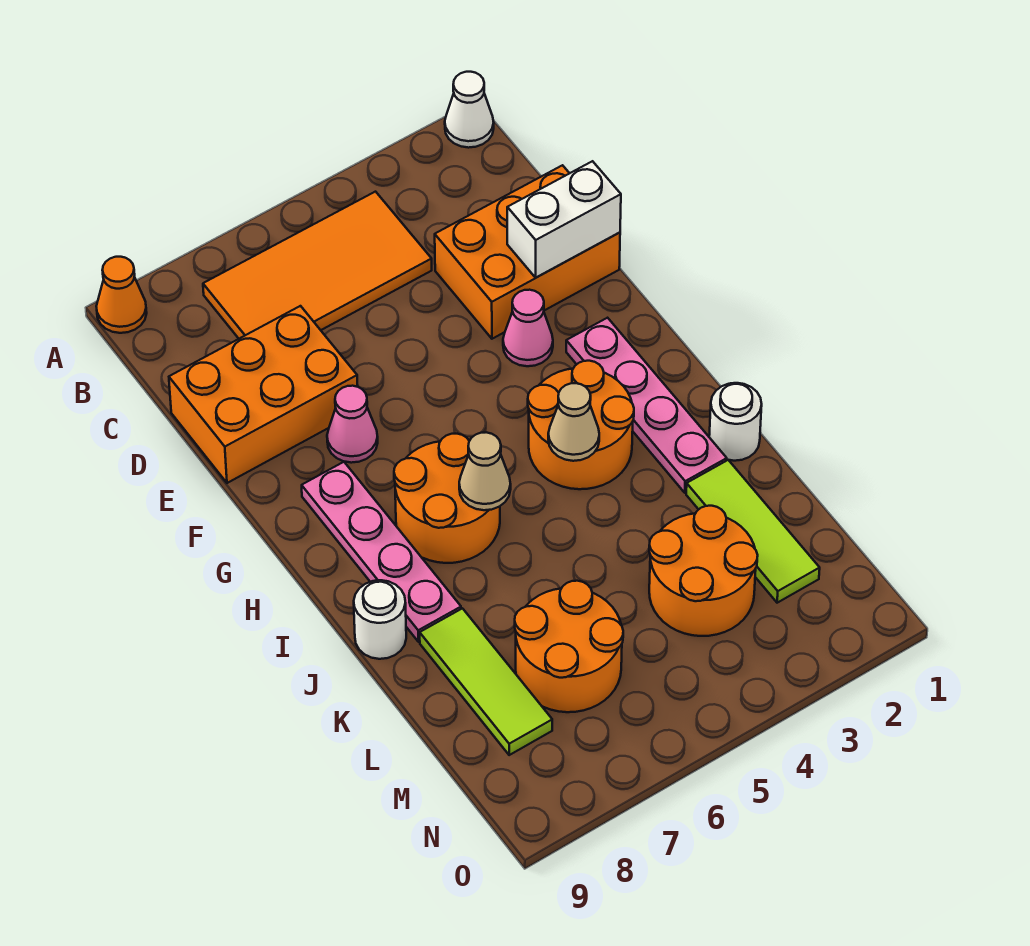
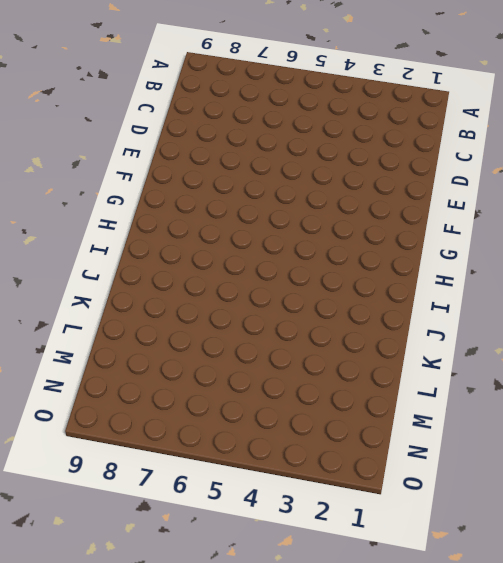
none -> white 1x1 cone [445,72,494,148]
none -> orange 1x1 cone [96,257,147,333]
none -> orange 2x4 tile [203,192,432,339]

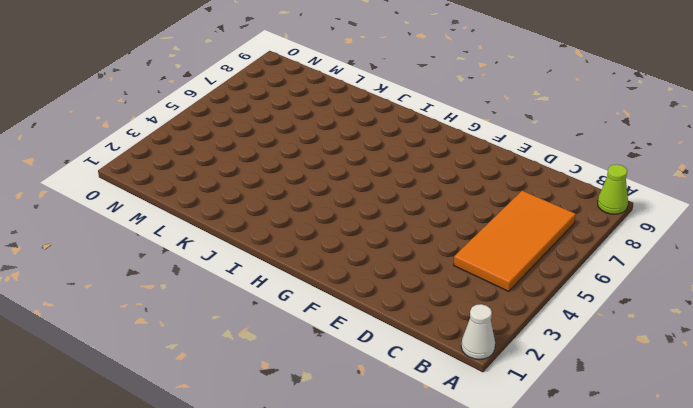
lime 1x1 cone [598,164,628,214] -> orange 1x1 cone [96,257,147,333]
none -> orange 2x3 brick [435,165,620,339]
none -> orange 2x3 brick [169,306,358,483]
none -> pink 1x1 cone [503,290,553,366]

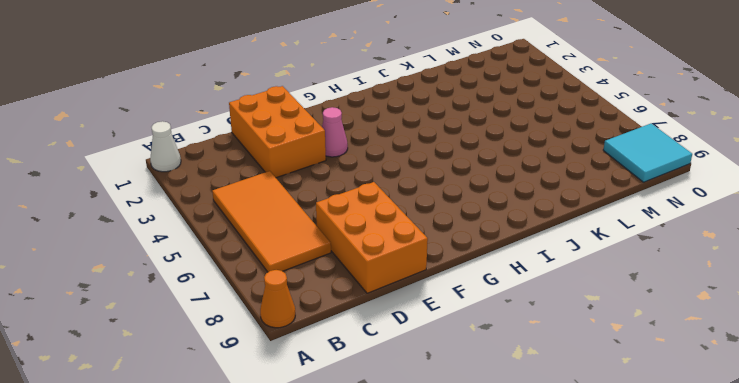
cyan 2x2 tile [603,124,692,182] -> none
none -> pink 1x1 cone [327,386,378,463]
none -> pink 1x4 plate [566,318,727,493]
none -> pink 1x4 plate [302,462,461,642]

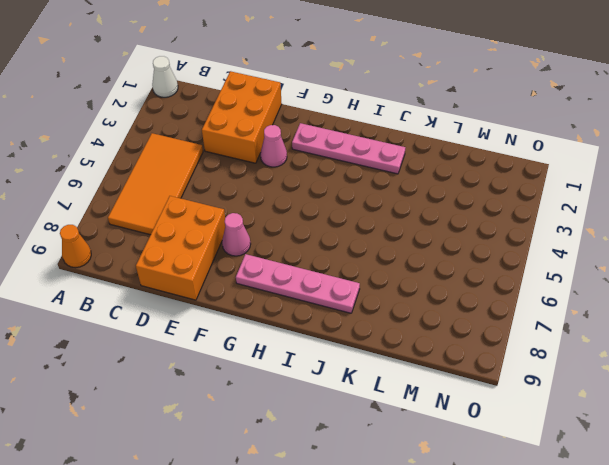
none -> orange 2x2 round brick [528,361,634,489]
none -> orange 2x2 round brick [394,434,500,563]
none -> white 1x1 round brick [709,383,762,461]

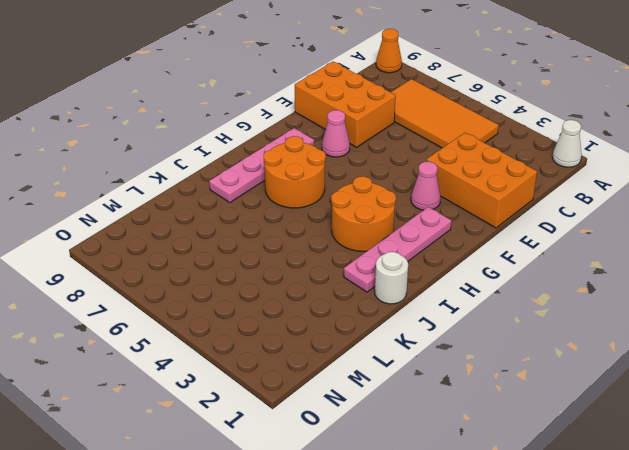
none -> white 1x1 round brick [354,580,406,659]
none -> lime 1x3 tile [686,460,820,603]
none -> lime 1x3 tile [420,608,552,755]

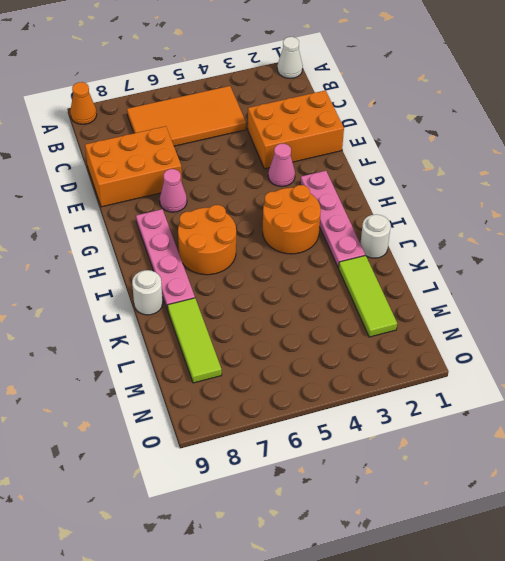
none -> orange 2x2 round brick [649,506,758,636]
none -> orange 2x2 round brick [515,581,623,712]
none -> white 1x2 brick [507,161,621,278]

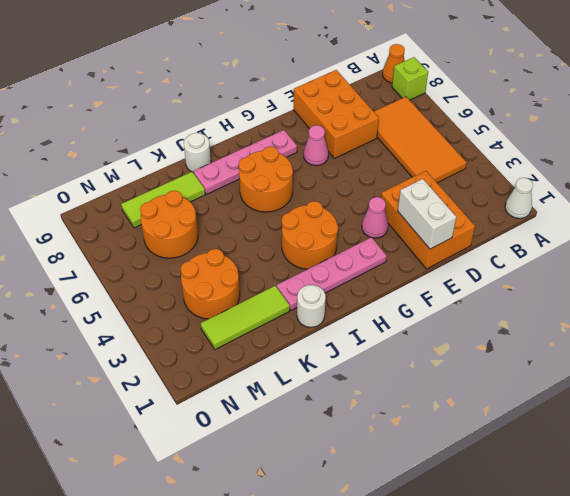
lime 1x1 brick [392,57,428,100] -> none
none -> tan 1x1 cone [548,383,599,461]
none -> tan 1x1 cone [459,432,511,510]

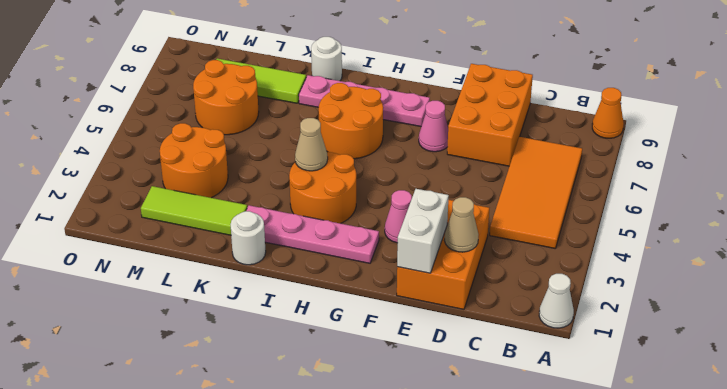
tan 1x1 cone [444,197,479,252] -> tan 1x1 cone moved to [459,432,511,510]

